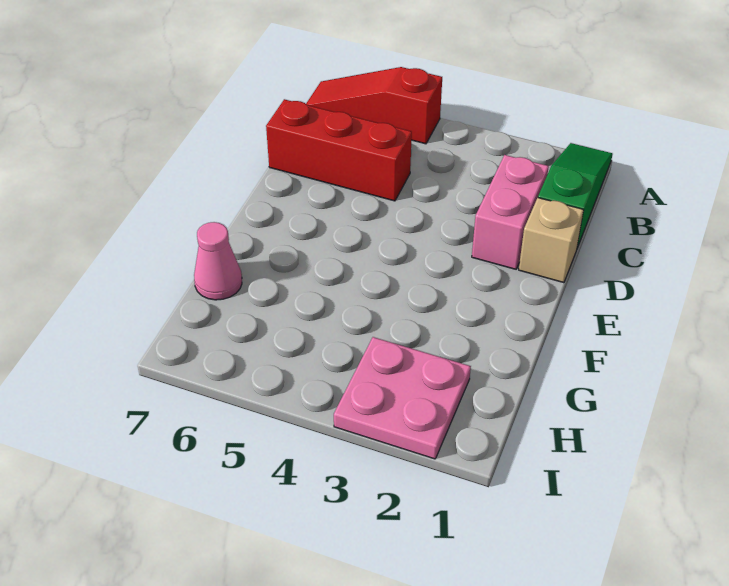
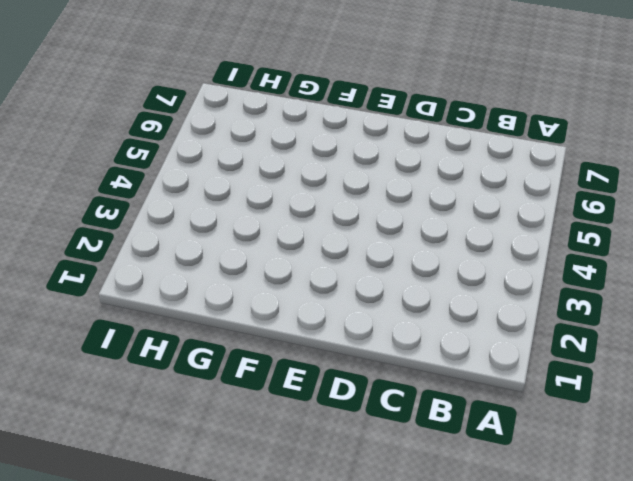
none -> green 1x3 slope [538,143,613,248]
none -> red 1x3 slope [306,67,442,144]

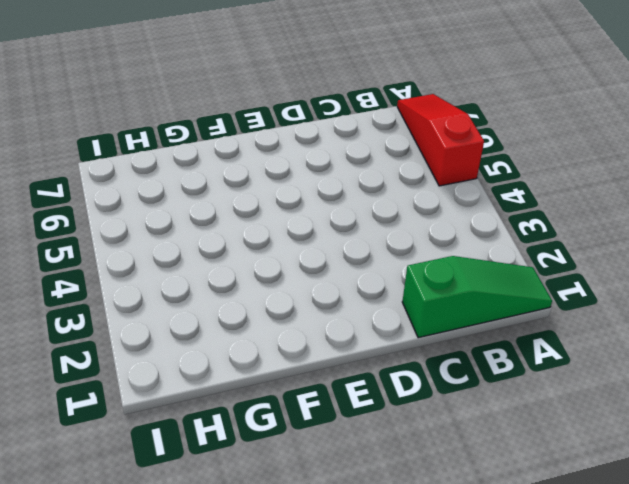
none -> pink 1x2 brick [472,155,549,269]
none -> red 1x3 brick [266,99,412,201]

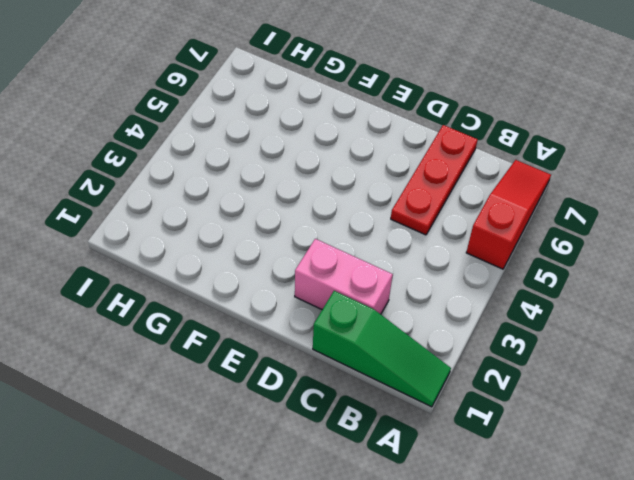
red 1x3 plate [391,125,478,235] -> red 1x3 brick [266,99,412,201]
none -> tan 1x1 brick [519,198,583,283]
none -> pink 1x1 cone [194,222,242,300]

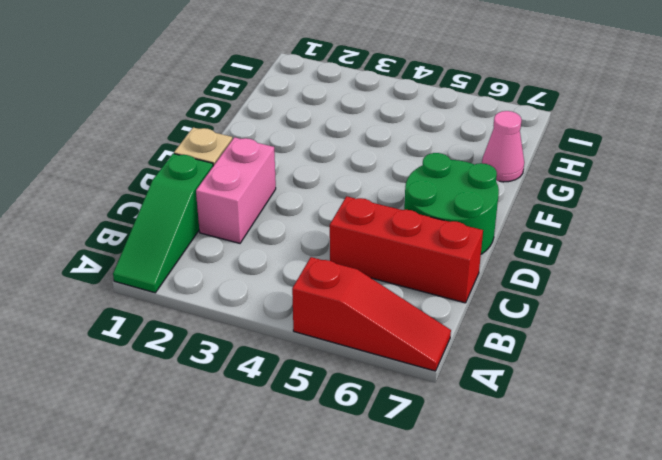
green 2x2 round brick [404,153,499,254] -> none
none -> pink 2x2 plate [334,337,471,459]

